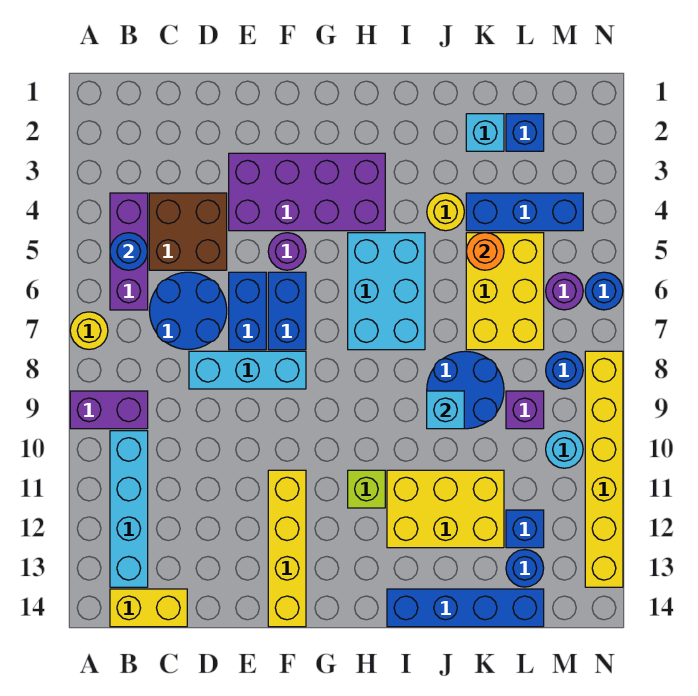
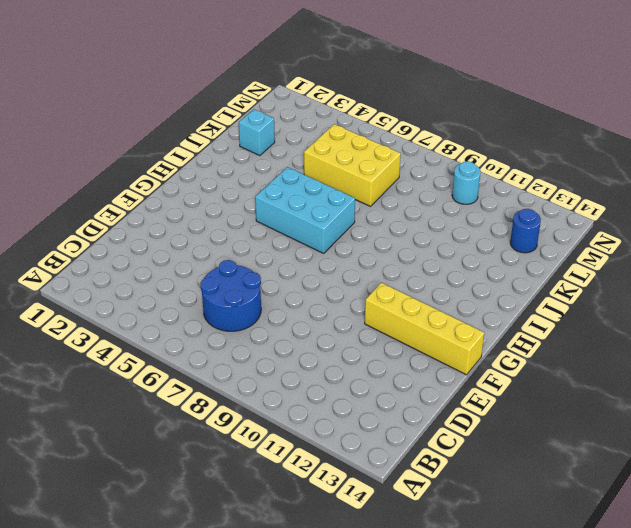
none -> yellow 1x1 round brick [70,312,108,349]
none -> purple 1x2 brick [70,391,148,429]
none -> purple 1x3 brick [110,193,148,310]
none -> cyan 1x4 brick [110,431,148,587]

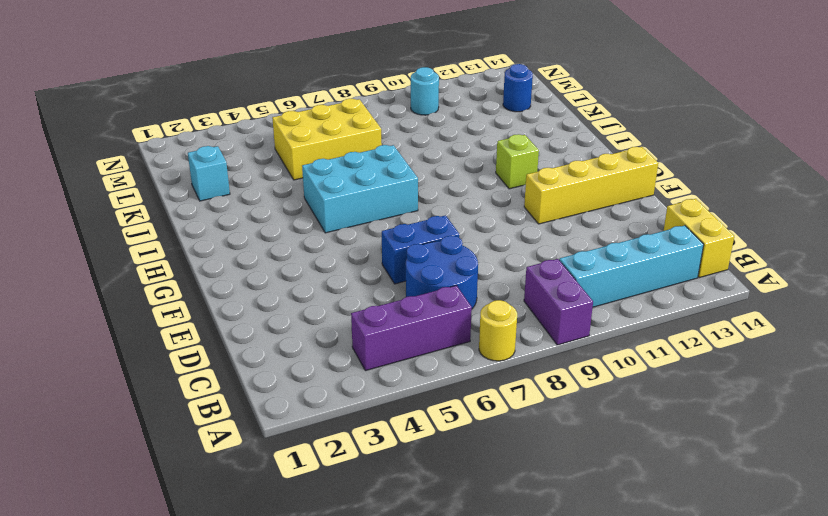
none -> brown 2x2 brick [149,193,227,270]
none -> cyan 1x3 brick [189,351,306,389]
none -> purple 2x4 brick [229,153,385,231]
none -> purple 1x1 round brick [268,233,306,270]

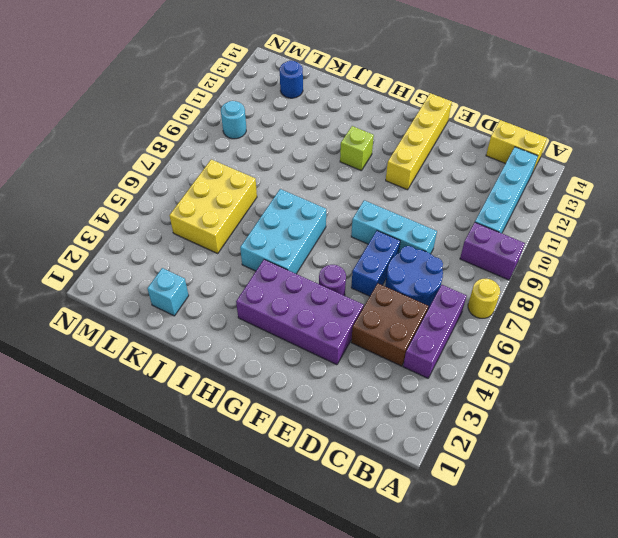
none -> blue 1x2 brick [268,272,306,350]
none -> yellow 2x3 brick [387,470,504,548]
none -> blue 1x4 brick [387,589,544,627]
none -> yellow 1x1 round brick [427,193,464,231]

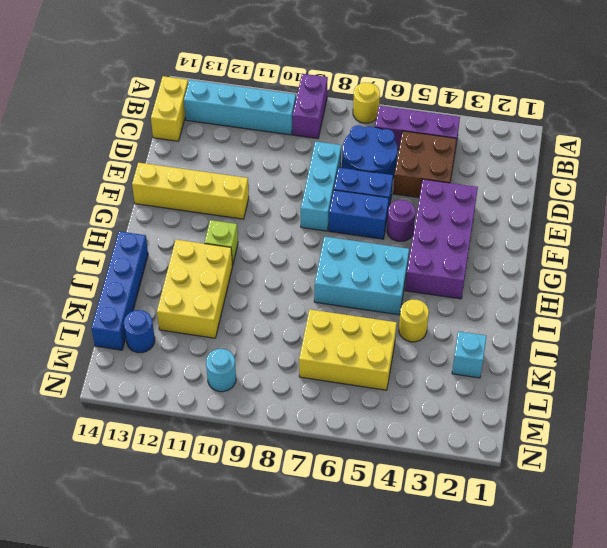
none -> blue 2x2 round brick [427,351,504,429]
none -> blue 1x3 brick [466,193,583,231]
none -> blue 1x1 brick [506,114,544,151]
none -> purple 1x1 brick [506,391,544,429]

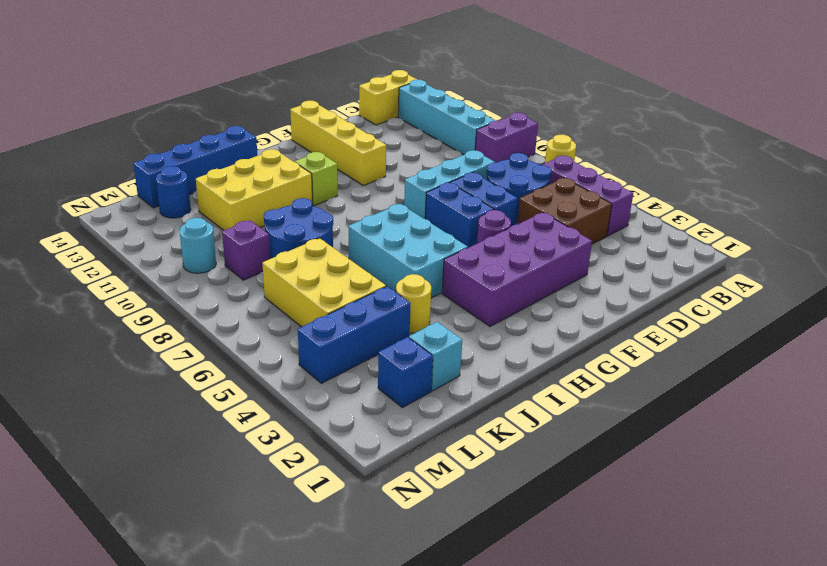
none -> blue 1x1 brick [506,510,544,548]
none -> purple 1x1 round brick [546,272,583,310]
none -> blue 1x1 round brick [546,351,583,389]
none -> blue 1x1 round brick [585,272,623,310]

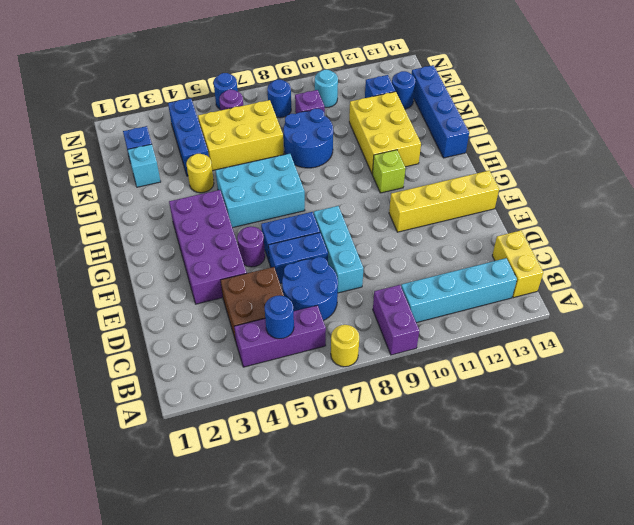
none -> yellow 1x6 brick [585,351,623,587]
none -> cyan 1x1 brick [427,391,464,429]
none -> orange 1x1 round brick [466,233,504,270]

